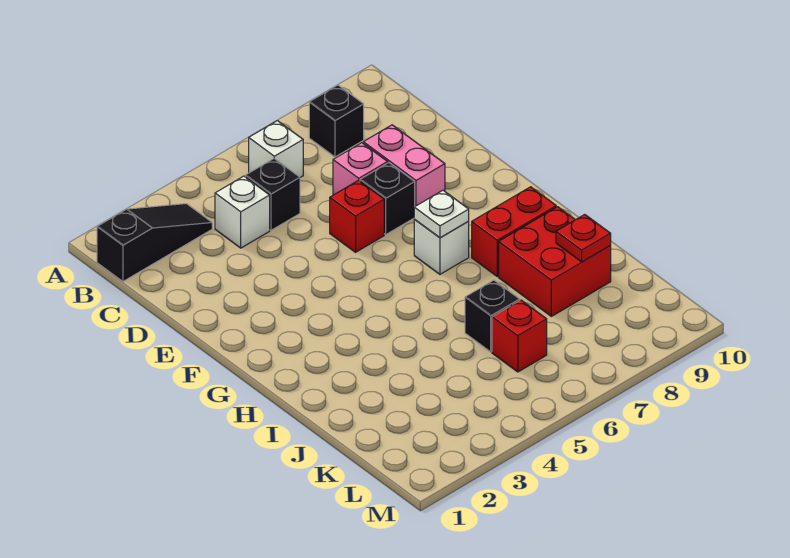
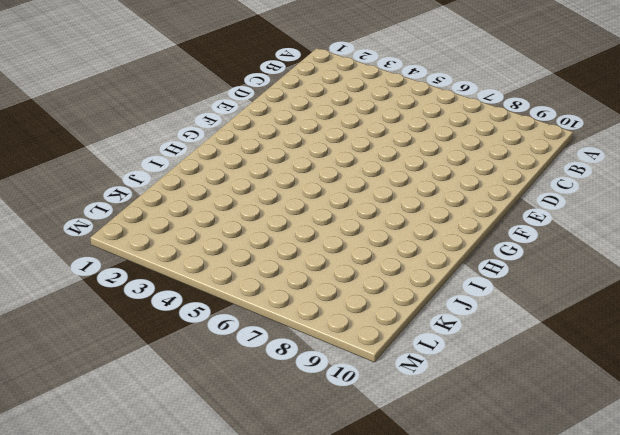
none -> black 1x3 slope [97,204,212,282]
none -> white 1x1 brick [249,121,303,177]
none -> black 1x1 brick [309,85,364,157]

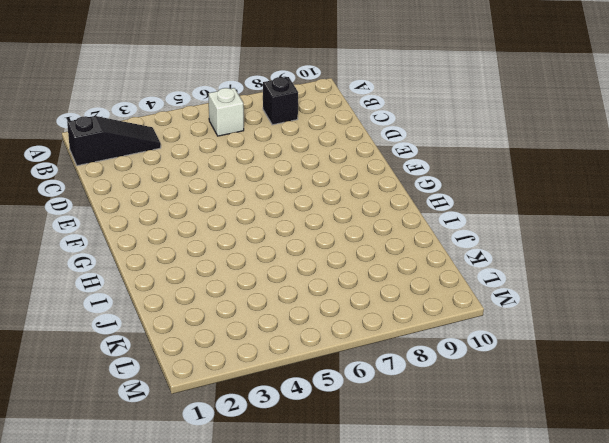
none -> white 1x1 brick [215,176,270,248]
none -> black 1x1 brick [245,158,300,230]
none -> pink 1x1 brick [333,143,388,195]

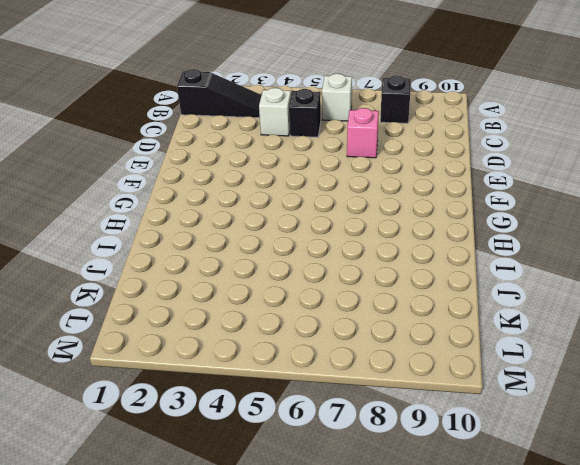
none -> pink 1x2 brick [363,125,445,206]
none -> red 1x1 brick [330,180,384,252]
none -> black 1x1 brick [360,163,415,234]

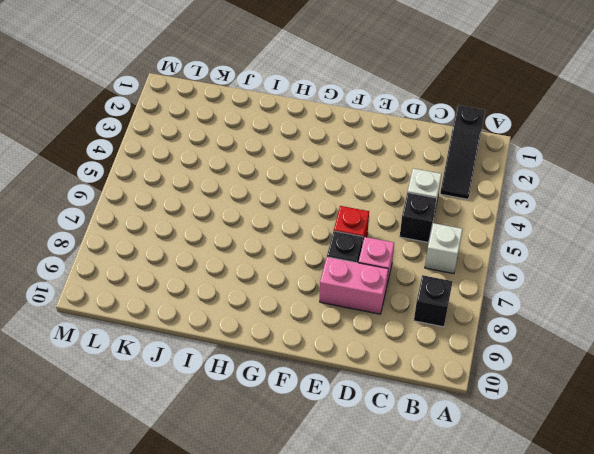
none -> white 1x1 brick [414,220,469,274]
none -> red 1x2 brick [472,187,556,276]
none -> red 2x2 brick [499,207,611,316]

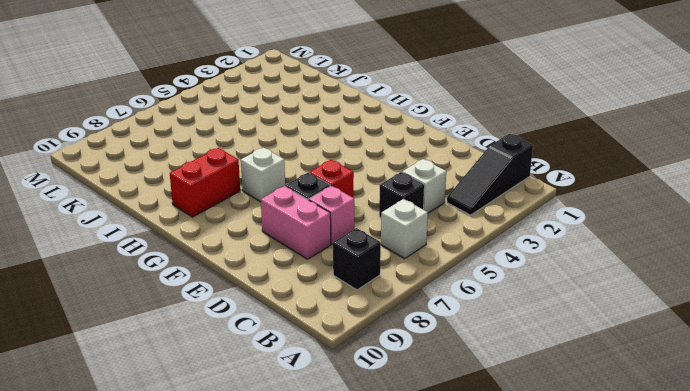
none -> red 2x2 brick [499,207,611,316]
none -> black 1x1 brick [465,280,520,352]
none -> red 1x1 brick [492,300,547,372]

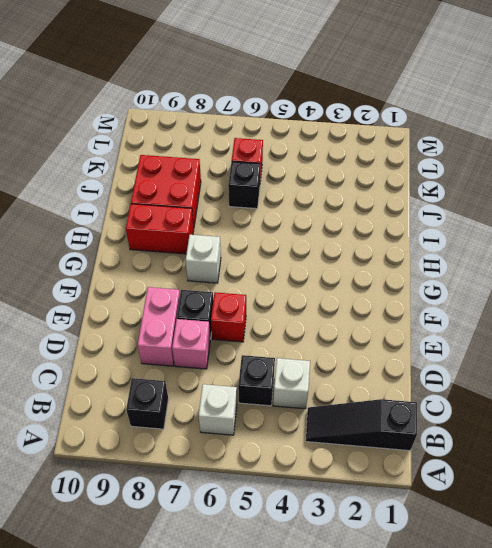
none -> white 1x1 plate [414,190,469,238]
none -> red 1x1 plate [556,215,611,262]

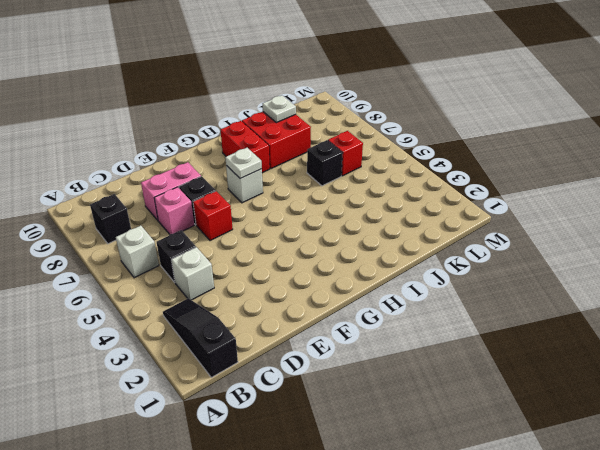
white 1x1 plate [263,95,296,123] -> red 1x1 plate [556,215,611,262]

